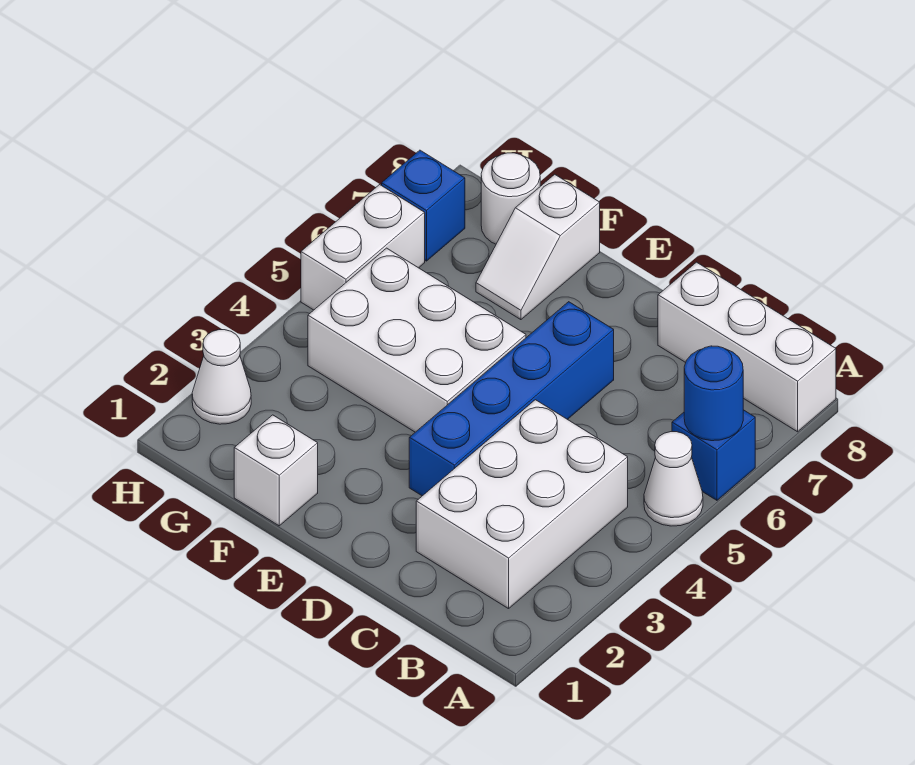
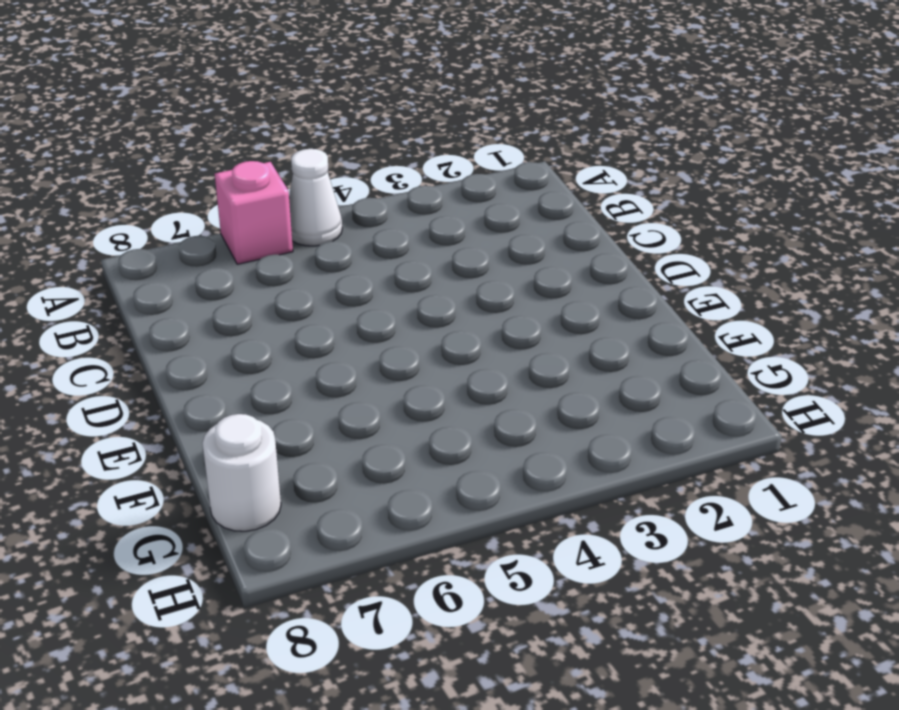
pink 1x1 brick [215,161,293,264] -> blue 1x1 brick [672,410,755,500]
none -> white 1x3 brick [658,262,836,432]
none -> white 2x3 brick [416,400,628,609]
none -> blue 1x4 brick [409,302,614,496]

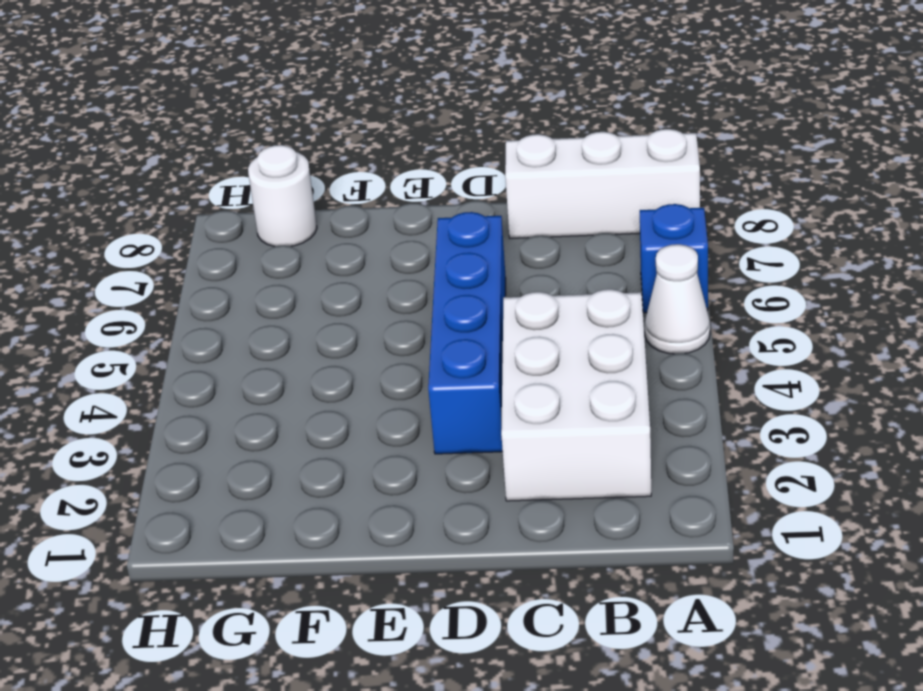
none -> white 2x3 brick [308,248,526,432]
none -> white 1x1 brick [234,415,318,526]
none -> white 1x2 slope [476,174,600,320]

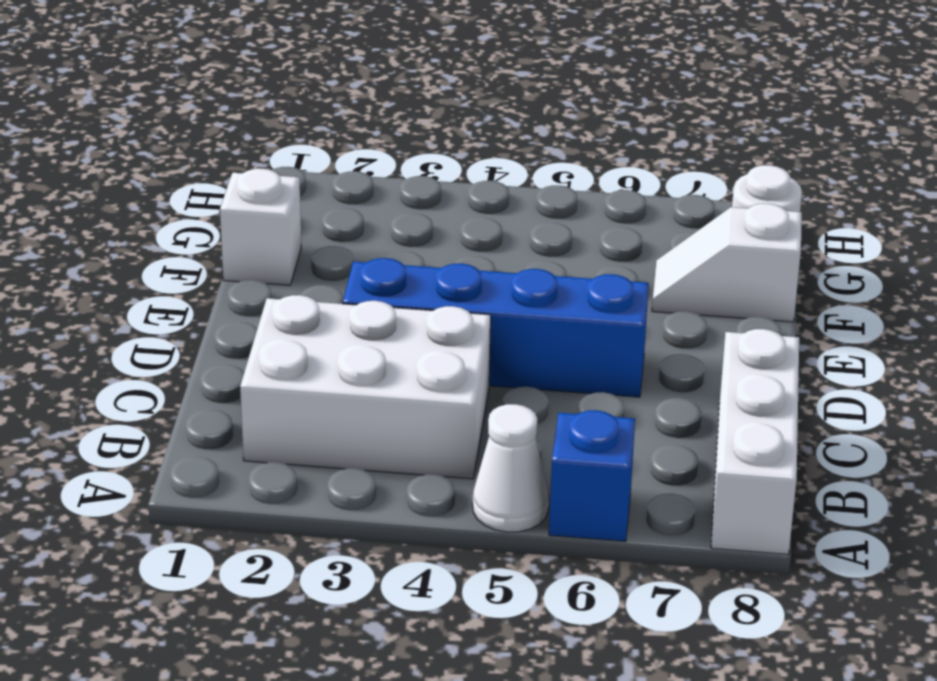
none -> white 2x3 brick [308,248,526,432]
none -> white 1x1 cone [192,330,251,424]
none -> white 1x2 brick [301,185,425,310]

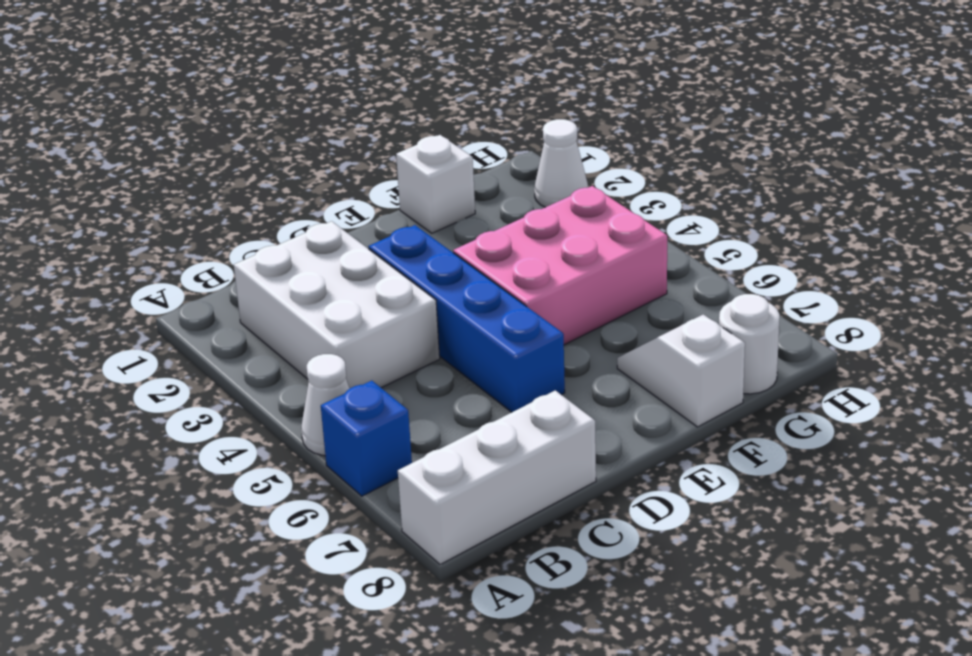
pink 2x3 brick [453,186,667,345] -> white 2x3 brick [308,248,526,432]
none -> white 1x2 brick [301,185,425,310]
none -> blue 1x1 brick [382,150,465,261]
none -> blue 1x1 round brick [684,346,743,441]

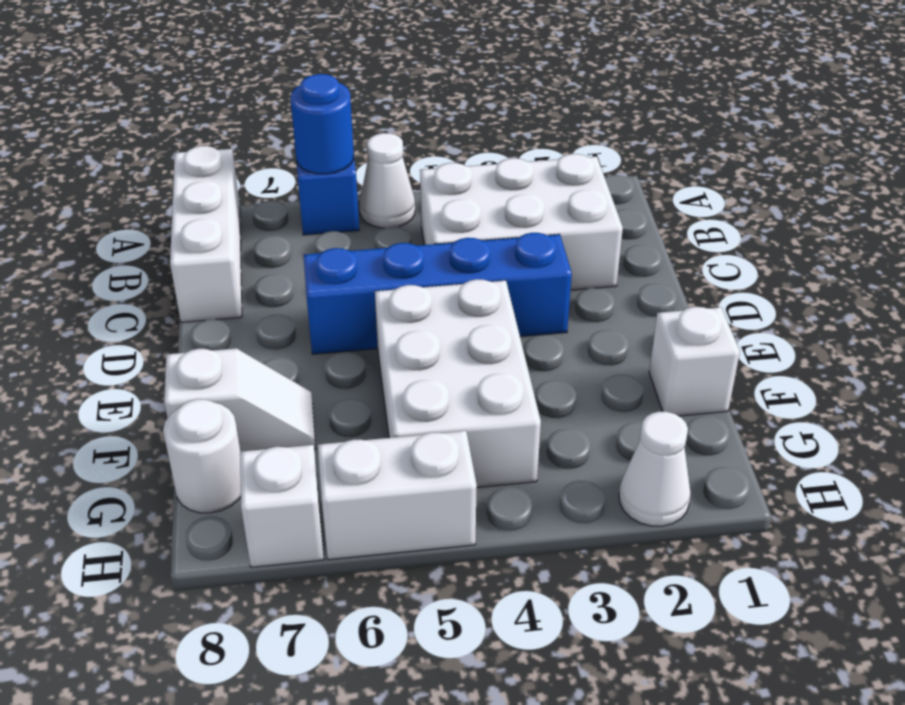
white 1x1 brick [240,445,324,567] -> blue 1x1 brick [382,150,465,261]

